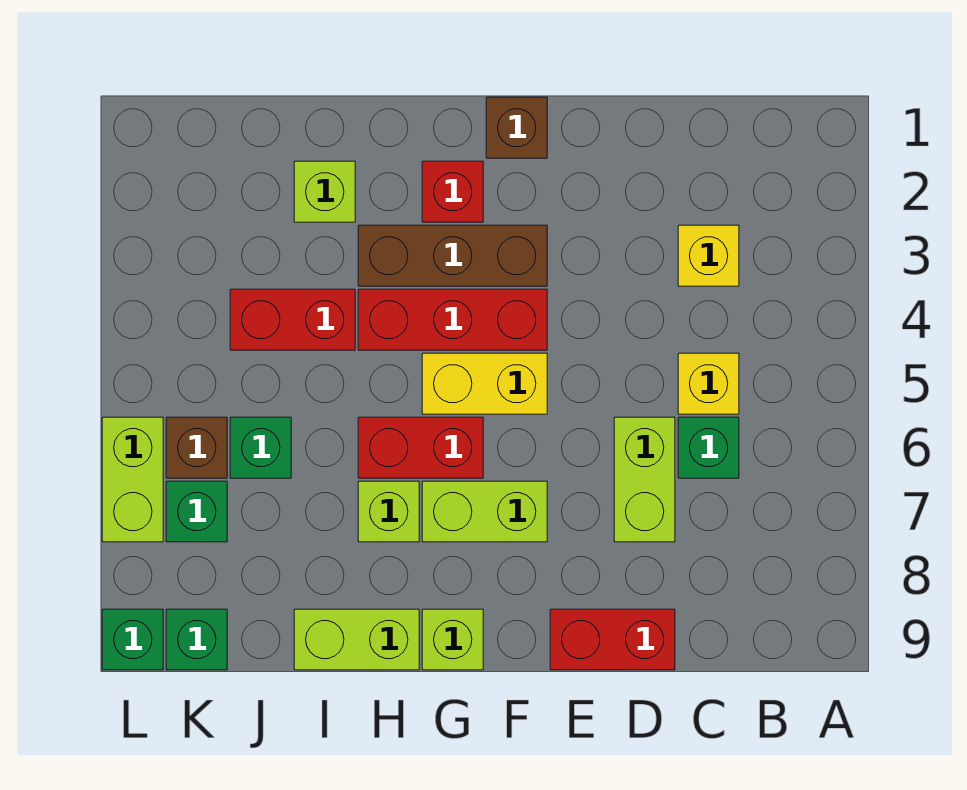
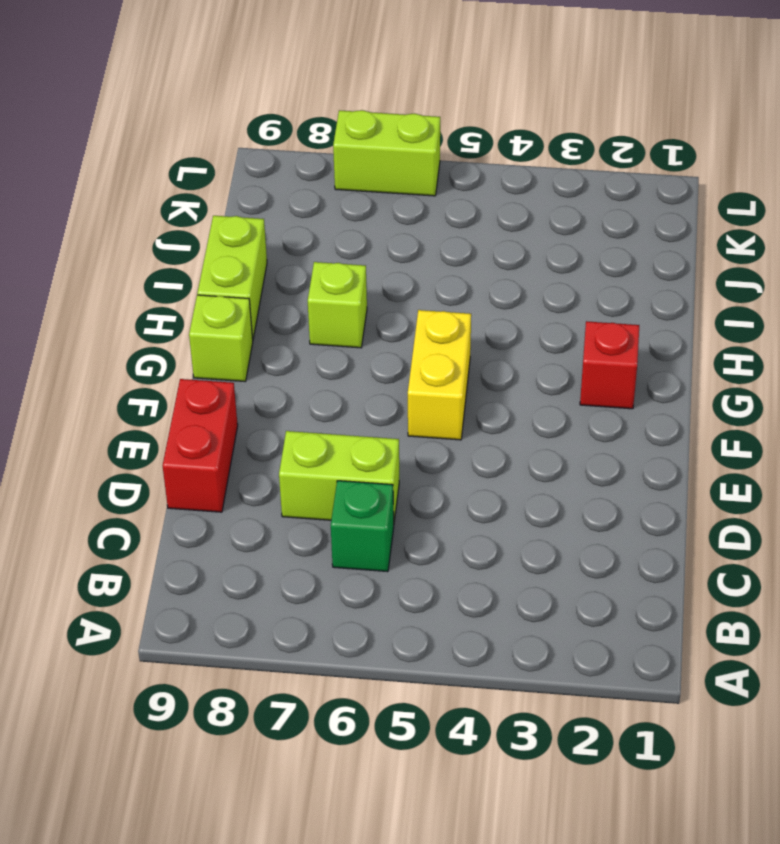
none -> yellow 1x1 brick [678,225,739,286]
none -> yellow 1x1 brick [678,353,739,414]
none -> brown 1x1 brick [486,97,547,158]

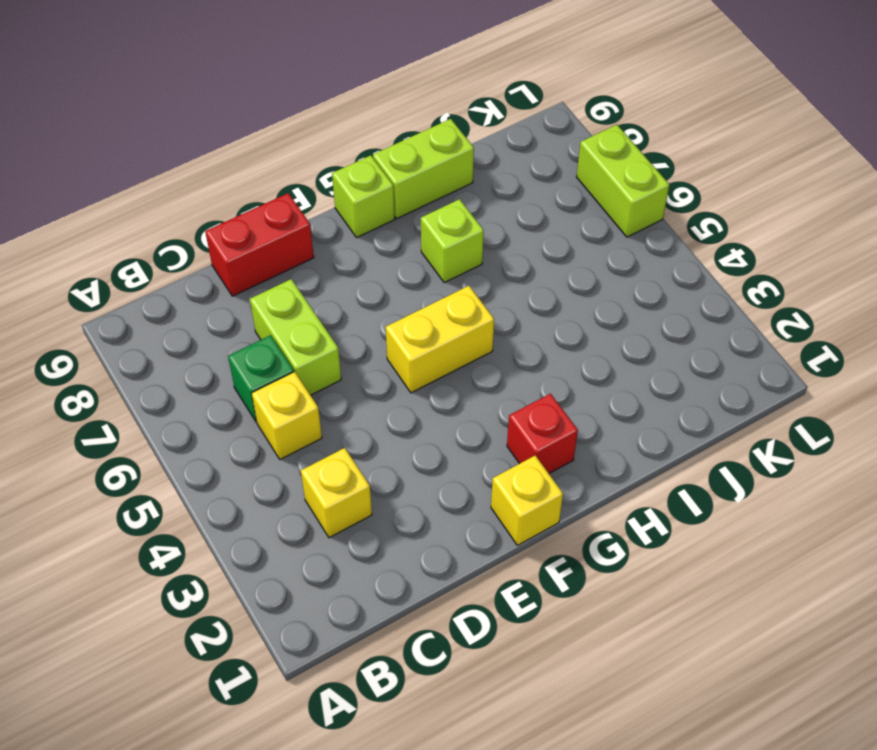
yellow 1x1 brick [491,455,563,545] -> brown 1x1 brick [486,97,547,158]
none -> brown 1x3 brick [358,225,547,286]
none -> red 1x3 brick [358,289,547,350]
none -> lime 1x2 brick [422,481,547,542]

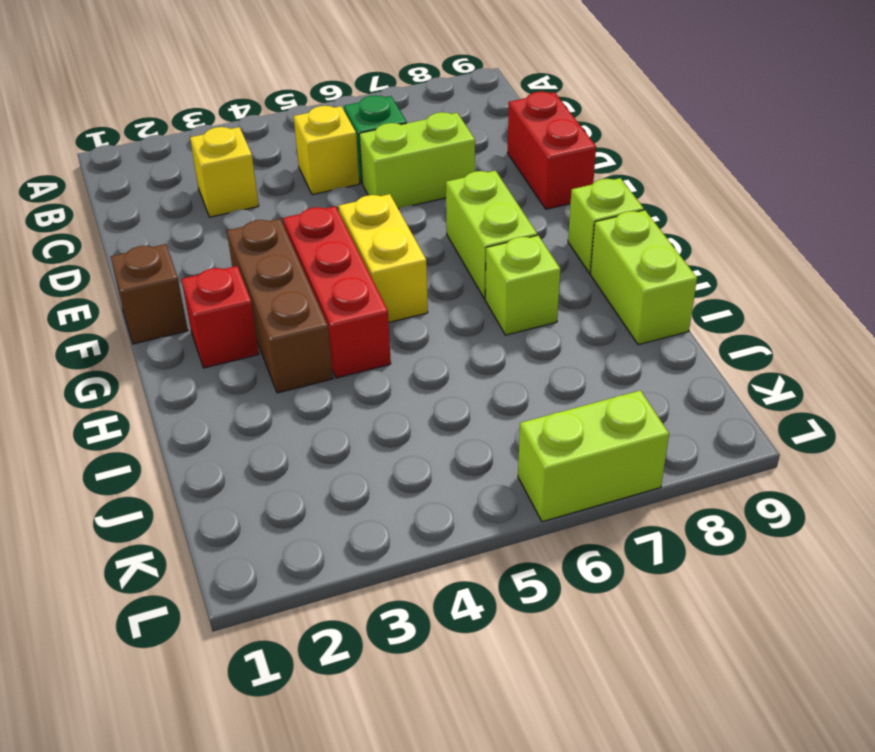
none -> red 1x2 brick [358,417,483,478]
none -> lime 1x1 brick [294,161,355,222]
none -> red 1x2 brick [230,289,355,350]

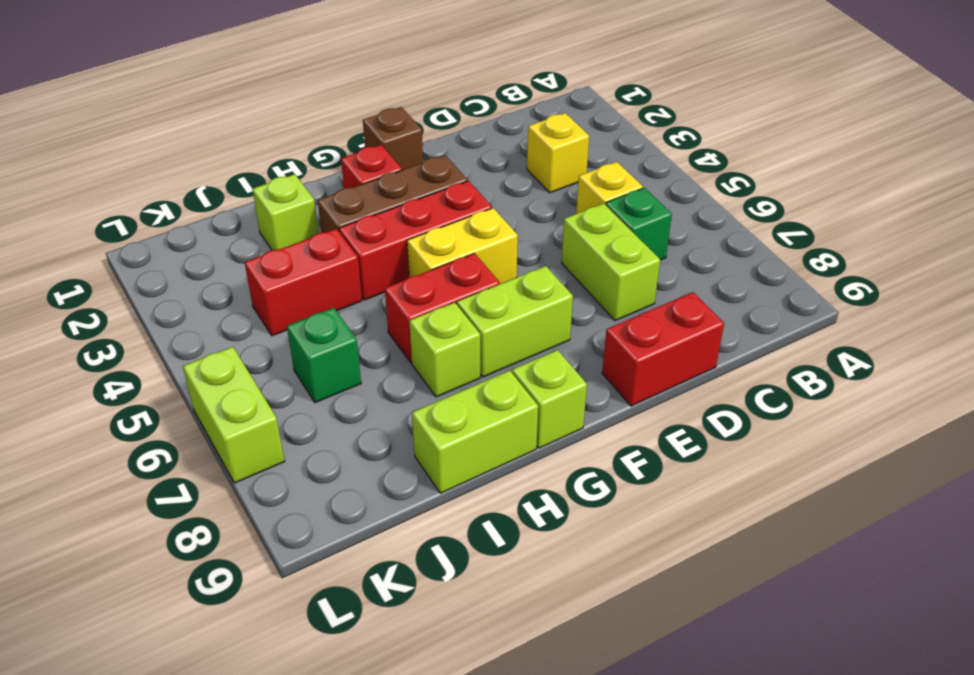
none -> brown 1x1 brick [166,417,227,478]
none -> green 1x1 brick [166,481,227,542]
none -> green 1x1 brick [166,609,227,670]

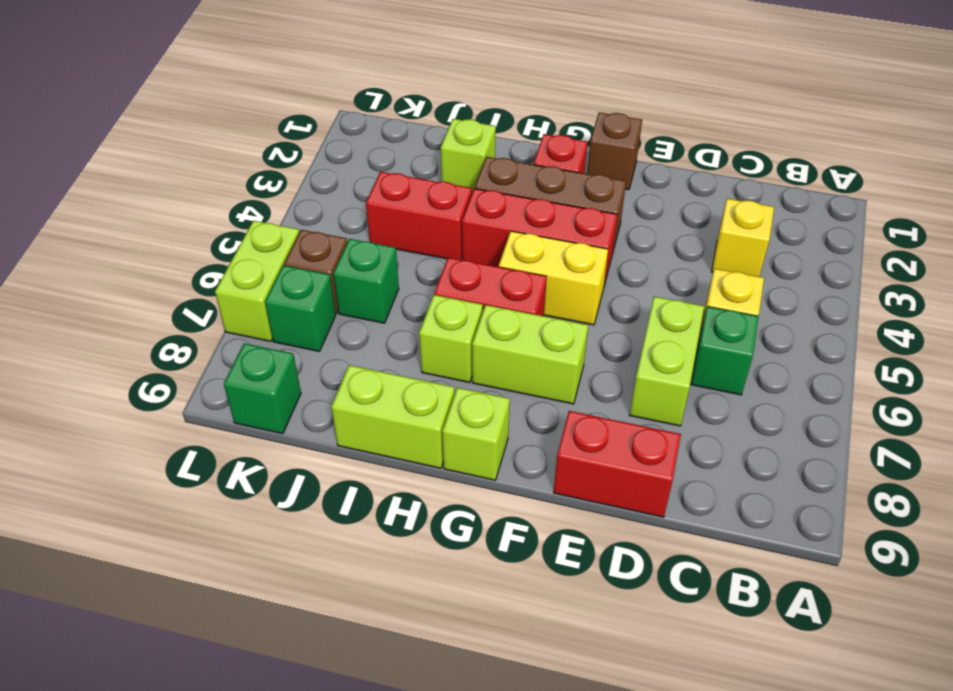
none -> green 1x1 brick [102,609,163,670]

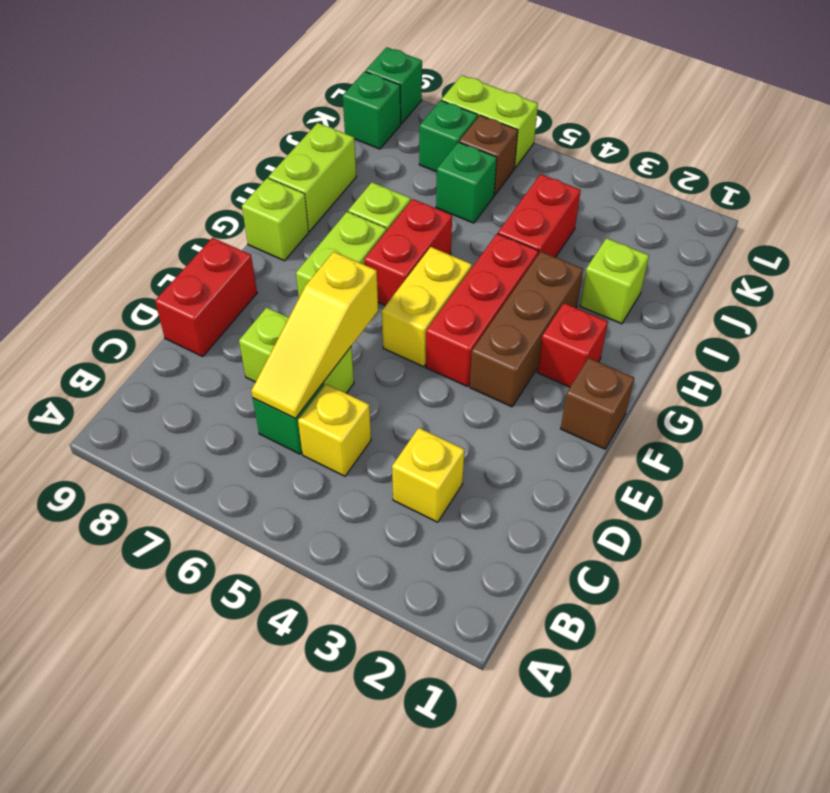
yellow 1x3 slope [251,252,378,419] -> none

